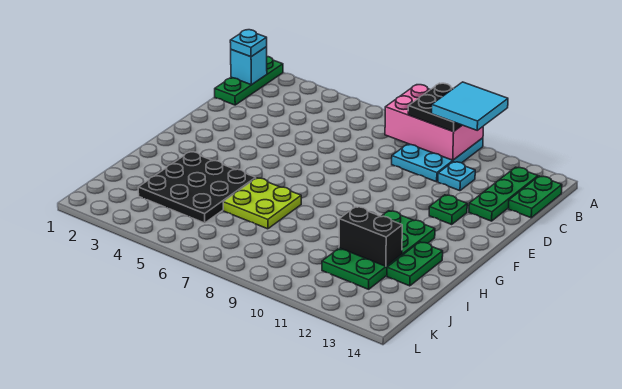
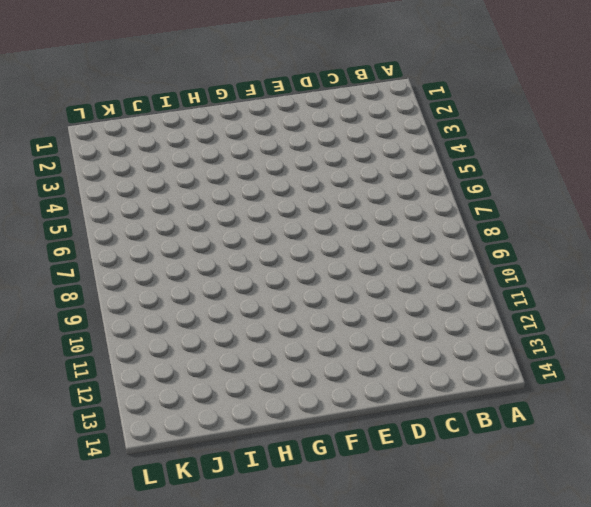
none -> green 1x3 plate [215,57,283,105]
none -> cyan 2x3 plate [392,138,483,182]
none -> green 1x3 plate [469,167,538,221]

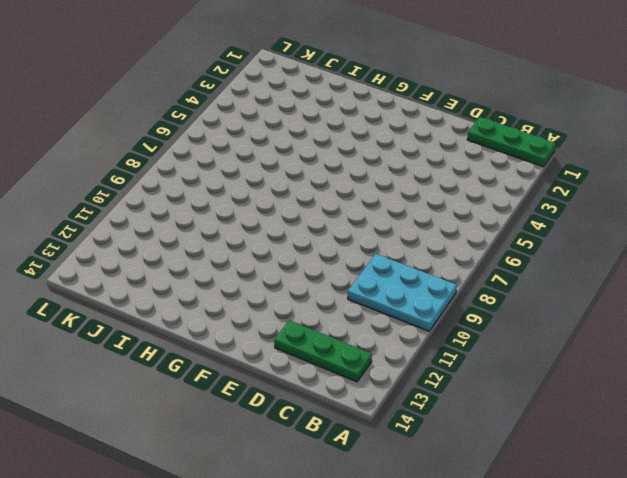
none -> green 1x2 plate [509,176,562,218]
none -> cyan 1x1 plate [438,162,475,191]
none -> green 1x1 plate [429,195,467,224]

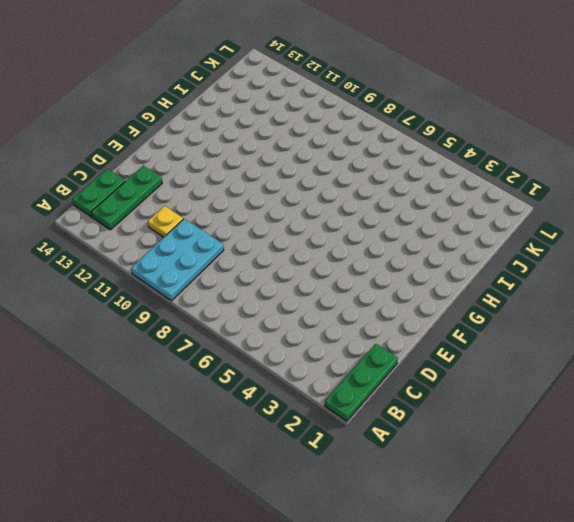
yellow 1x1 plate [148,206,183,237] -> cyan 1x1 plate [438,162,475,191]
none -> green 1x1 plate [429,195,467,224]
none -> green 2x4 plate [322,211,435,289]
none -> black 3x3 plate [138,152,256,223]

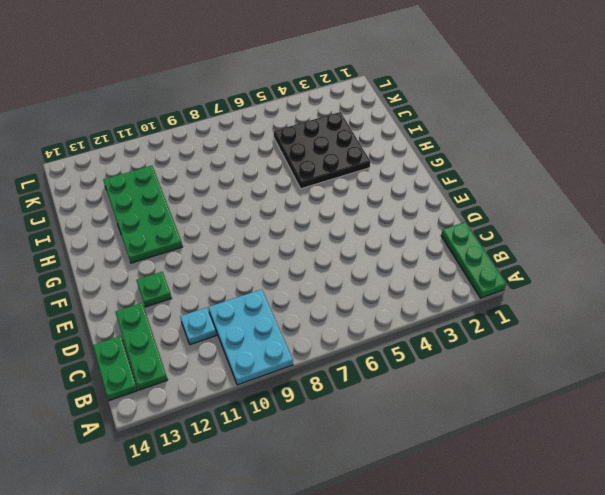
none -> lime 2x2 plate [223,178,301,229]
none -> green 1x2 plate [387,242,443,286]
none -> pink 2x3 brick [385,85,483,160]

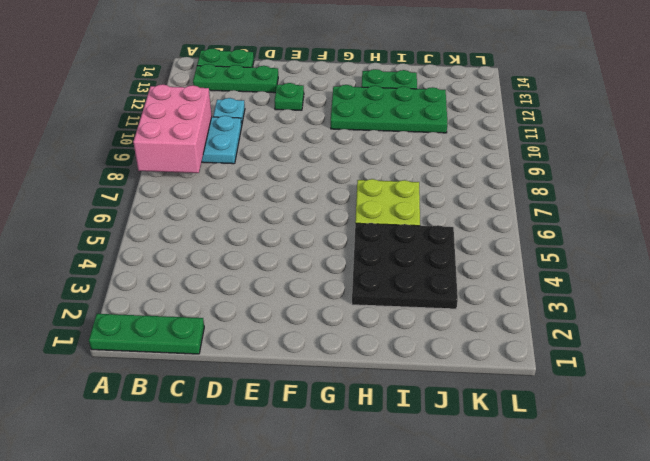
none -> cyan 1x1 brick [231,47,267,85]
none -> black 1x2 brick [339,207,402,266]
none -> black 2x2 plate [408,83,462,132]

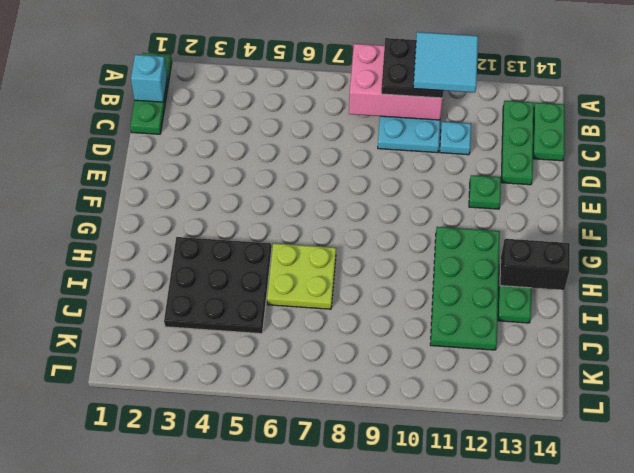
black 1x2 brick [500,239,570,290] -> black 1x2 brick moved to [339,207,402,266]
none -> cyan 1x1 plate [230,30,267,57]

